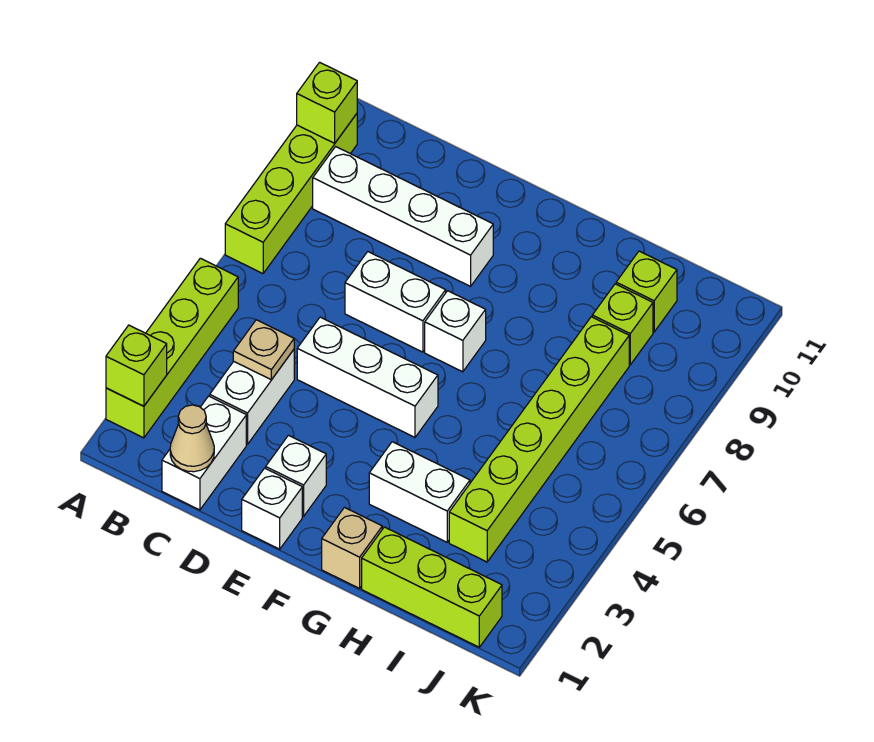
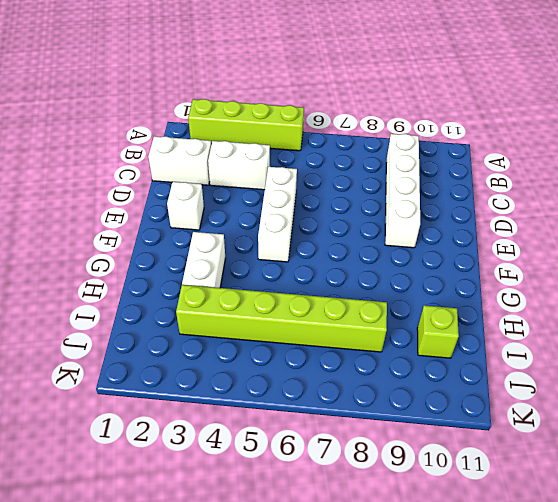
none -> lime 1x4 brick [225,114,357,273]
none -> white 1x2 brick [345,252,446,352]
none -> white 1x1 brick [242,468,302,549]

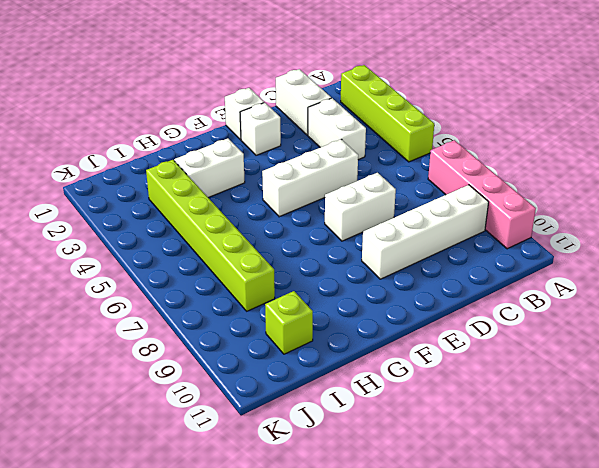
pink 1x4 brick [428,140,536,249] -> lime 1x4 brick [225,114,357,273]
none -> white 1x1 brick [425,291,486,372]
none -> tan 1x1 brick [322,508,382,588]
none -> lime 1x3 brick [362,527,502,647]

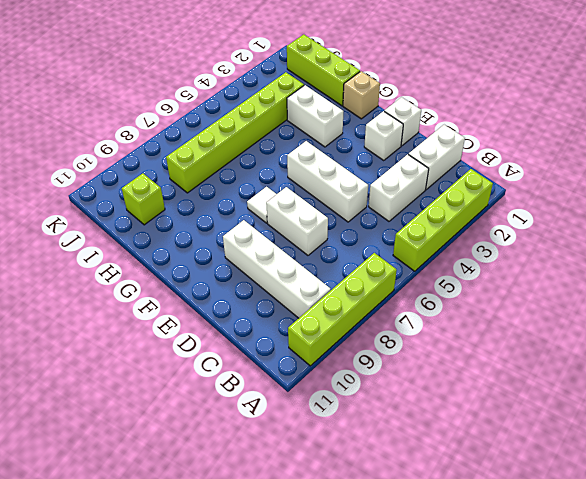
white 1x1 tile [247,187,276,223] -> white 1x1 brick [425,291,486,372]
none -> lime 1x1 brick [592,284,653,365]
none -> lime 1x1 brick [106,325,167,406]
none -> lime 1x1 brick [297,62,357,143]

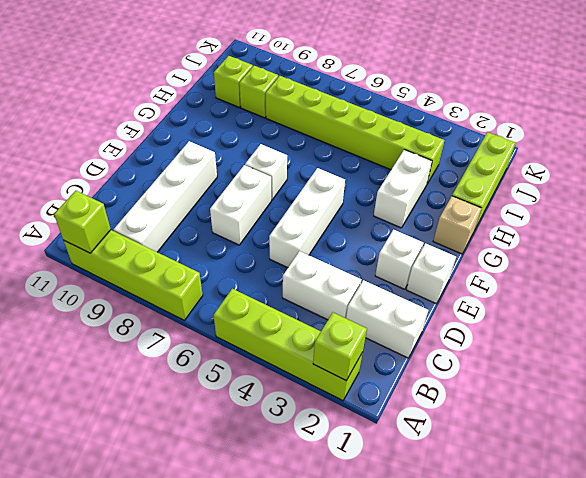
none -> tan 1x1 cone [170,405,214,472]
none -> tan 1x1 plate [233,320,294,380]

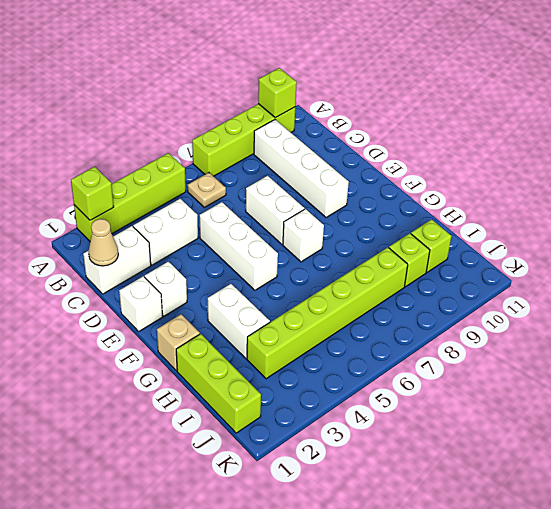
tan 1x1 plate [188,173,226,207] -> tan 1x1 plate moved to [233,320,294,380]

